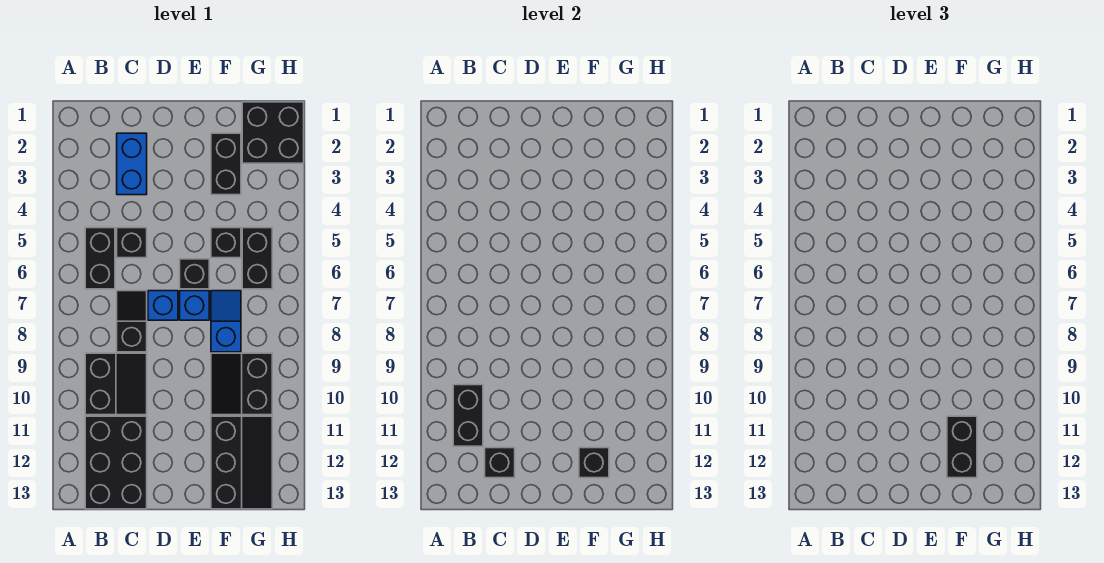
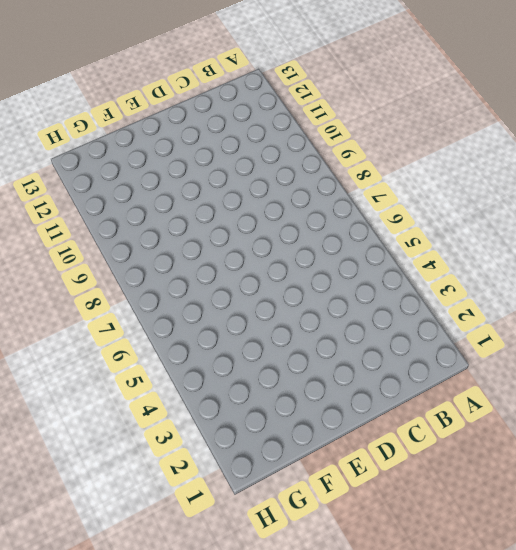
none -> black 1x2 brick [85,228,115,289]
none -> black 2x2 slope [85,353,147,415]
none -> black 2x3 brick [85,416,147,509]

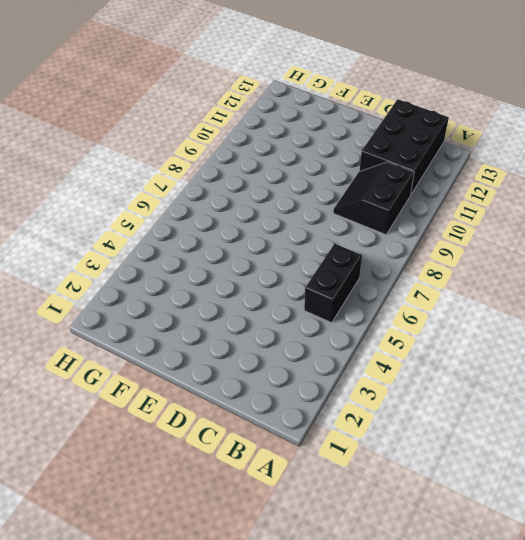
none -> blue 1x2 brick [117,133,147,195]
none -> black 1x1 brick [117,228,147,258]
none -> black 1x2 slope [117,291,147,352]

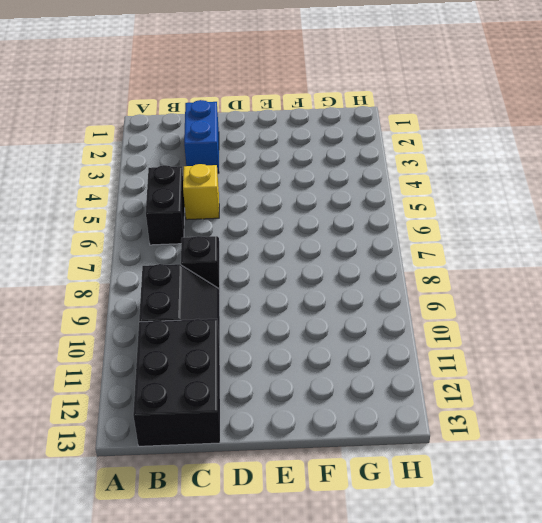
yellow 1x1 brick [183,164,219,220] -> black 1x1 brick [117,228,147,258]
none -> blue 1x1 brick [148,291,178,320]
none -> black 1x1 brick [180,259,209,289]
none -> blue 1x1 brick [180,291,209,320]

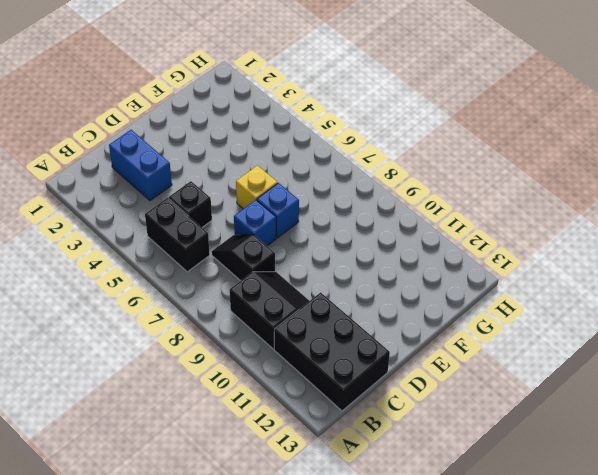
yellow 1x1 brick [236,166,278,209] -> black 1x1 brick [180,259,209,289]
none -> black 1x2 brick [211,133,241,195]
none -> black 1x1 brick [211,228,241,258]
none -> blue 1x2 slope [211,291,241,352]

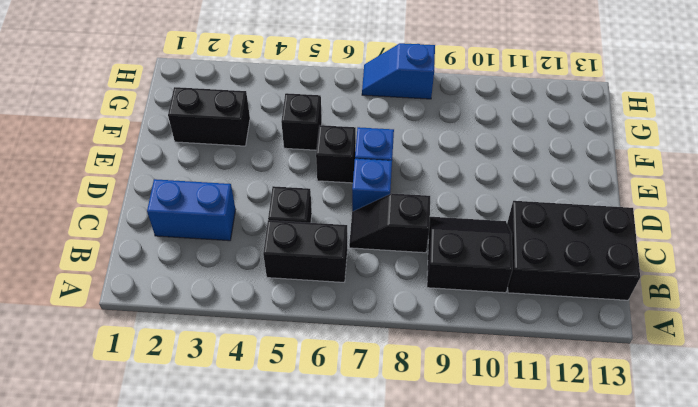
blue 1x2 slope [362,43,435,99] -> blue 1x2 slope moved to [211,291,241,352]
none -> black 2x2 slope [211,353,272,415]
none -> black 2x3 slope [211,416,272,509]
none -> black 2x2 brick [242,102,304,163]

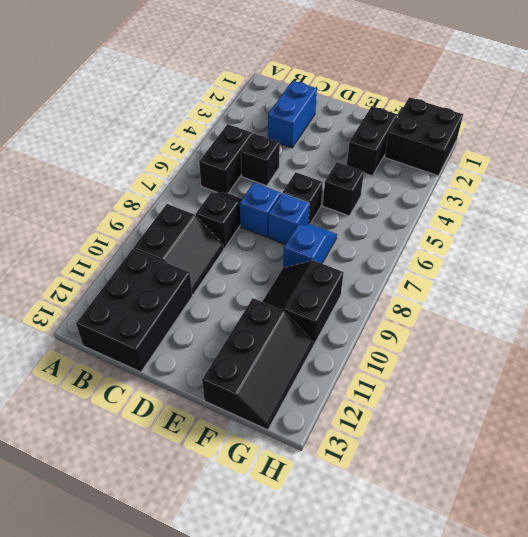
none -> black 1x2 brick [242,228,272,289]
none -> black 1x2 brick [453,385,483,446]
none -> black 1x1 brick [485,448,515,478]

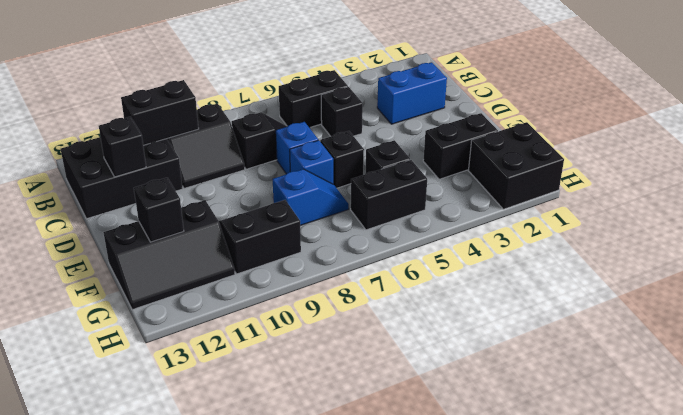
none -> black 1x2 brick [947,416,977,478]

